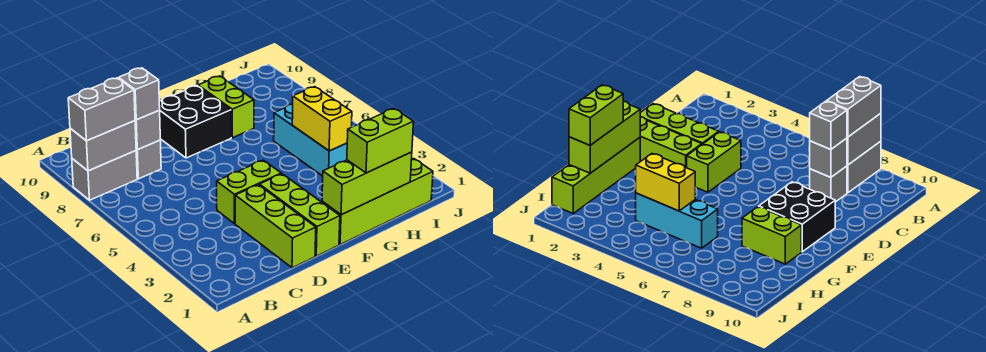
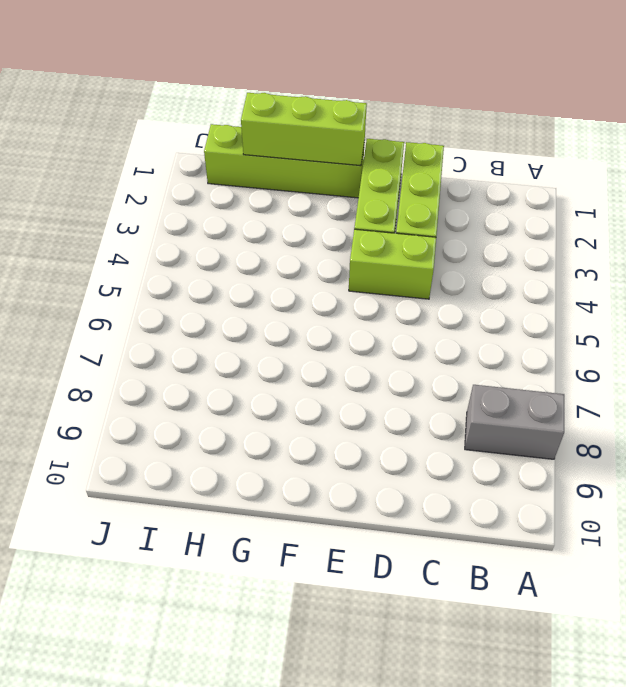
none -> grey 1x1 brick [136,140,161,179]
none -> black 2x2 brick [159,86,231,158]
none -> lime 1x2 brick [198,76,254,138]

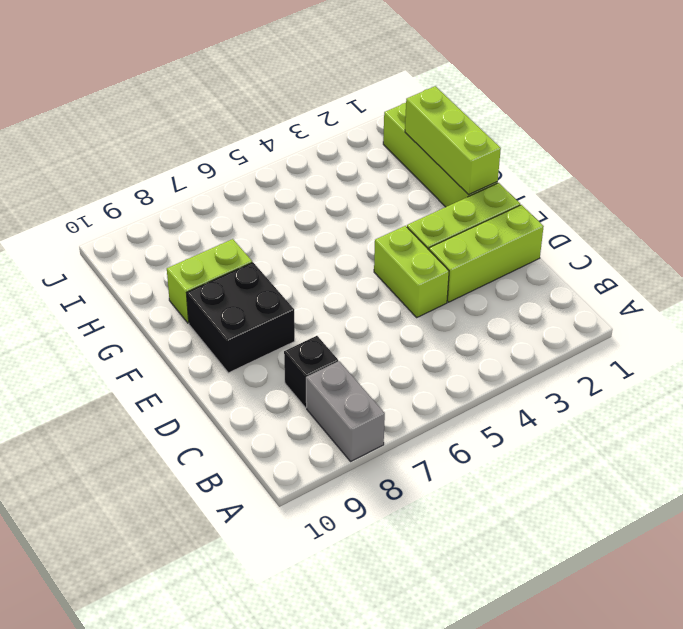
black 1x1 brick [284,336,338,408] -> grey 1x1 brick [136,140,161,179]
none -> cyan 1x3 brick [274,104,347,176]
none -> grey 1x2 brick [70,121,136,171]
none -> grey 1x1 brick [135,110,160,150]

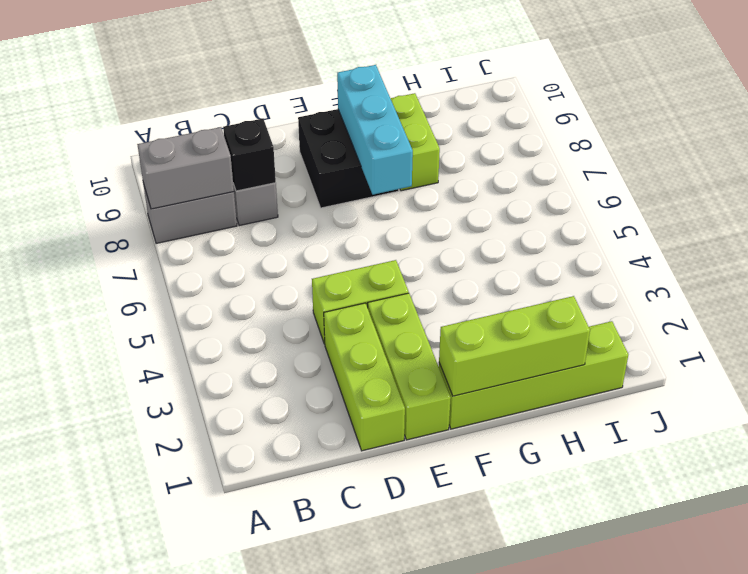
black 1x1 brick [223,119,276,191] -> grey 1x1 brick [135,110,160,150]
cyan 1x3 brick [337,65,413,195] -> cyan 1x3 brick moved to [274,104,347,176]
none -> yellow 1x2 brick [292,87,352,151]
none -> grey 1x2 brick [68,78,135,141]
none -> grey 1x1 brick [119,68,160,120]

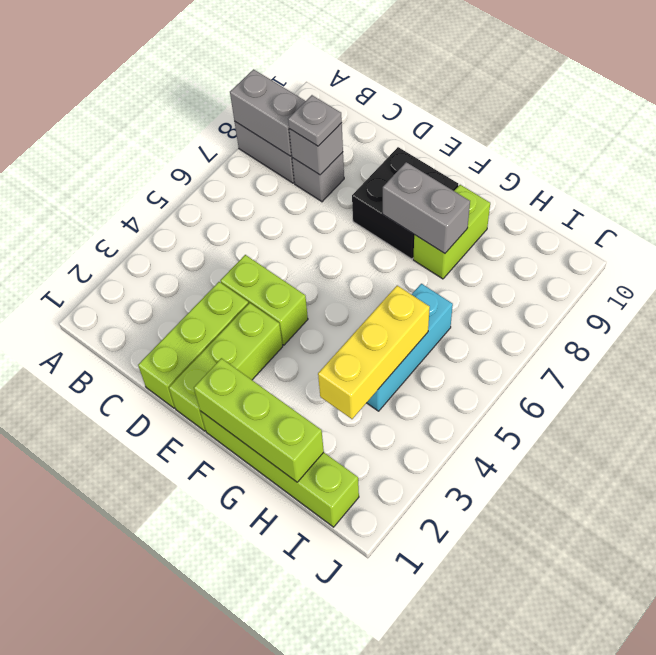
grey 1x1 plate [288,95,342,146] -> grey 1x1 brick [119,68,160,120]
grey 1x2 brick [383,162,470,253] -> grey 1x2 brick moved to [68,78,135,141]
yellow 1x3 brick [318,286,430,419] -> yellow 1x2 brick [292,87,352,151]
none -> lime 1x2 brick [347,109,414,173]

